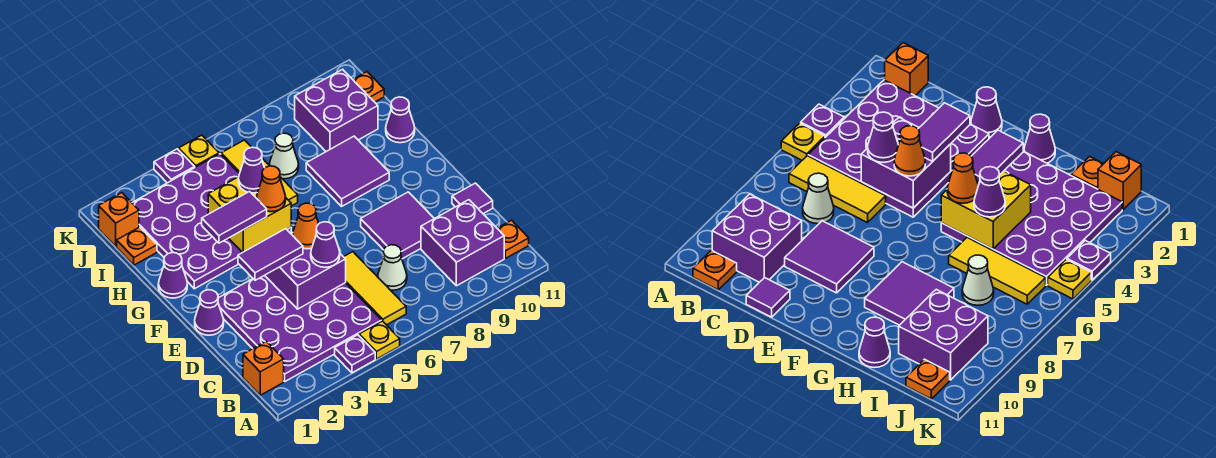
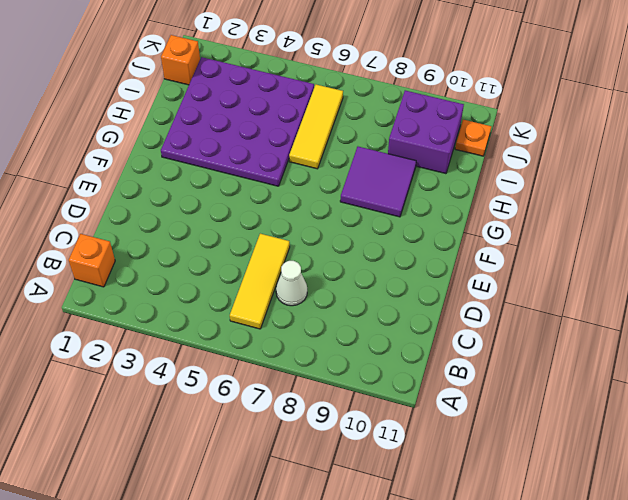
none -> purple 1x1 plate [335,335,375,373]
none -> yellow 1x1 plate [359,321,400,359]
none -> purple 4x4 plate [218,275,382,381]
none -> purple 2x2 brick [421,200,504,286]

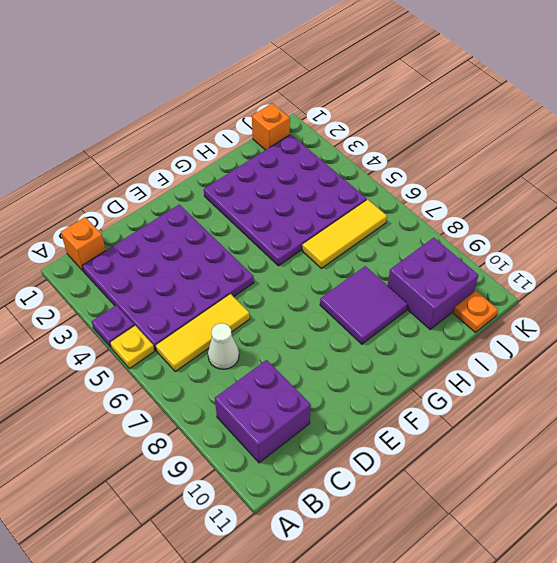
none -> orange 1x1 plate [497,220,529,258]
none -> purple 2x2 tile [361,192,434,259]
none -> purple 1x1 tile [452,183,493,214]
none -> purple 1x1 cone [195,290,224,335]

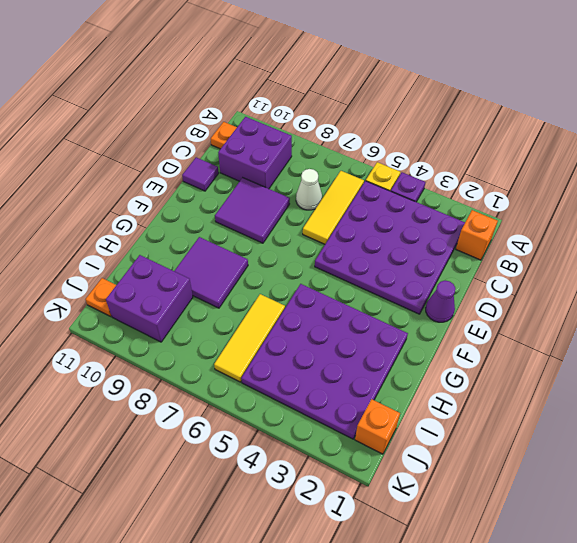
none -> purple 1x1 cone [158,253,187,298]
none -> purple 1x1 cone [386,97,415,143]
none -> orange 1x1 plate [117,227,157,265]
none -> white 1x1 cone [270,133,299,179]

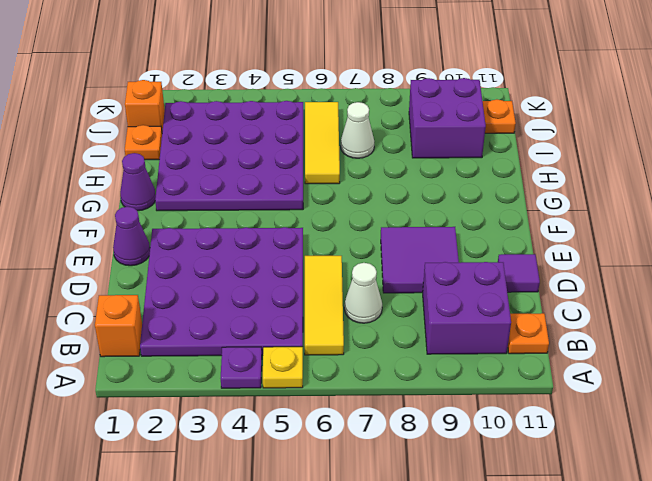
none -> purple 2x2 tile [306,136,389,206]
none -> purple 1x1 cone [386,97,415,143]
none -> purple 1x1 plate [154,149,195,183]
none -> yellow 1x1 plate [179,135,219,167]

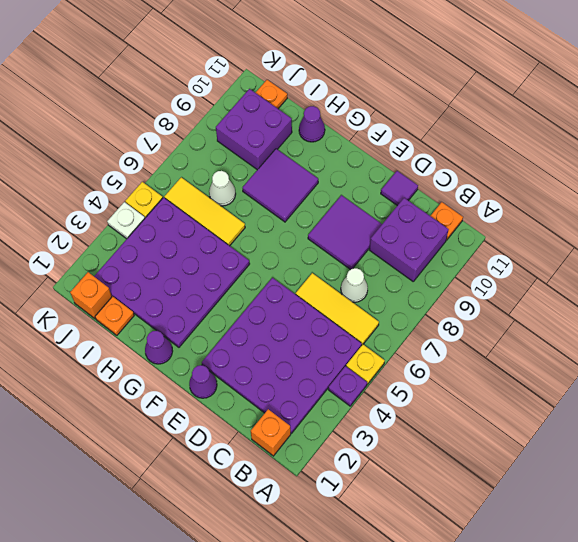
white 1x1 plate [107,202,145,239] -> purple 1x1 plate [154,149,195,183]
none -> purple 2x2 brick [265,233,346,309]
none -> yellow 2x2 brick [208,177,291,253]
none -> purple 1x1 cone [311,222,340,267]
none -> purple 1x2 tile [238,229,303,280]

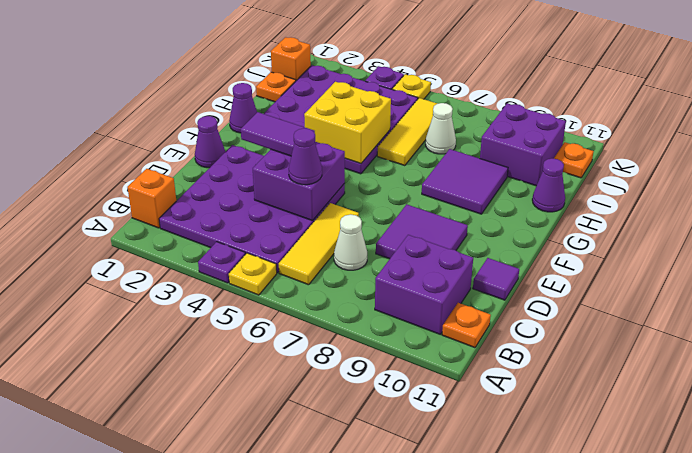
none -> orange 1x1 cone [293,203,319,249]
none -> purple 1x2 tile [202,192,267,243]
none -> orange 1x1 cone [257,166,286,212]
none -> purple 1x1 cone [239,147,264,193]

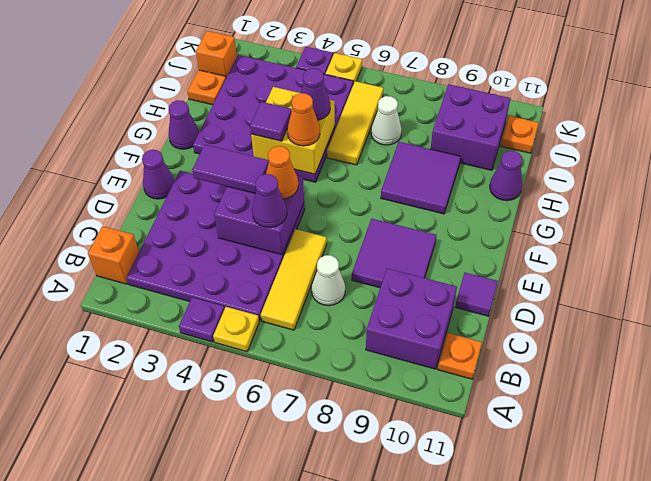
purple 1x1 tile [250,102,292,141] -> purple 1x2 tile [202,192,267,243]

